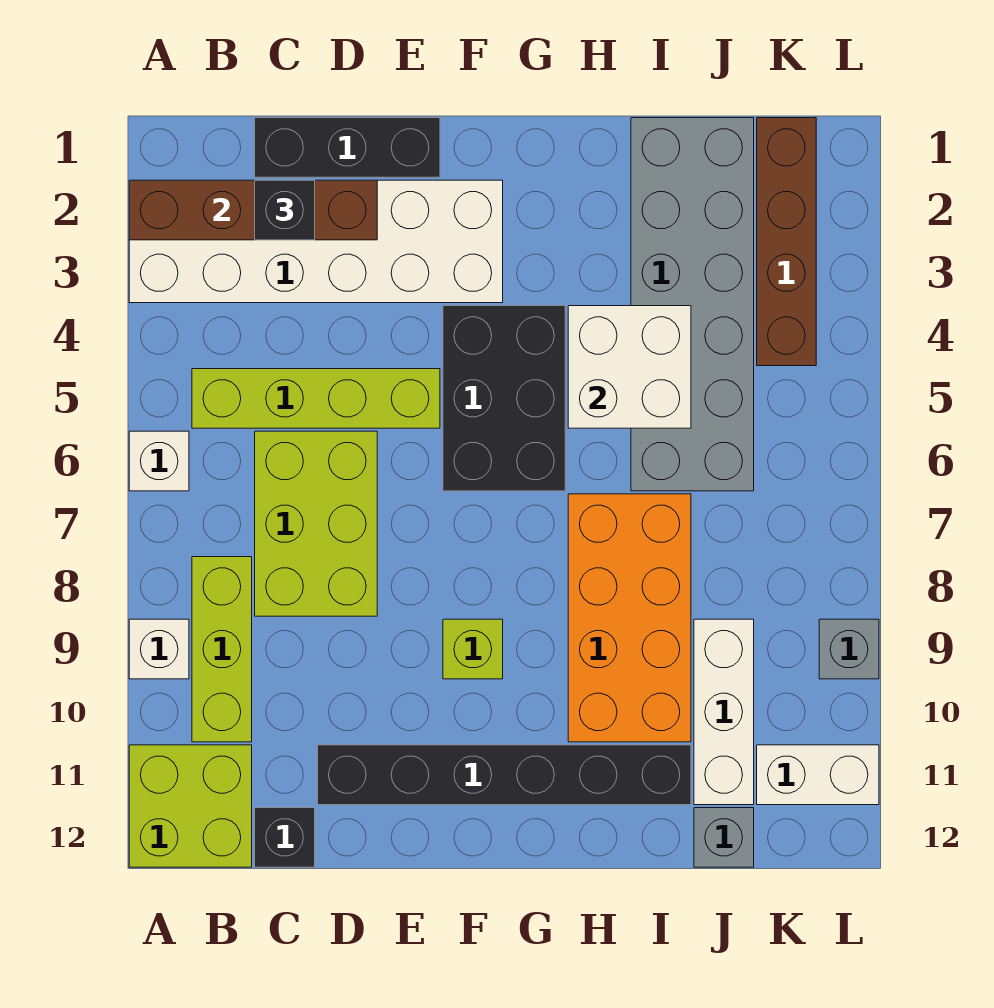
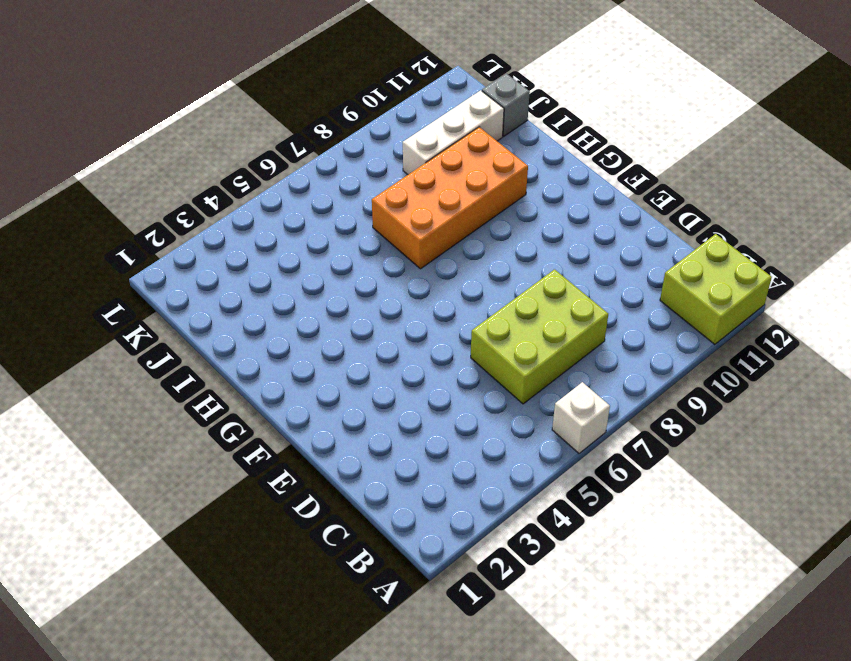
none -> white 2x6 brick [129,180,503,303]
none -> white 1x1 brick [129,619,189,679]
none -> lime 1x4 brick [192,369,440,428]

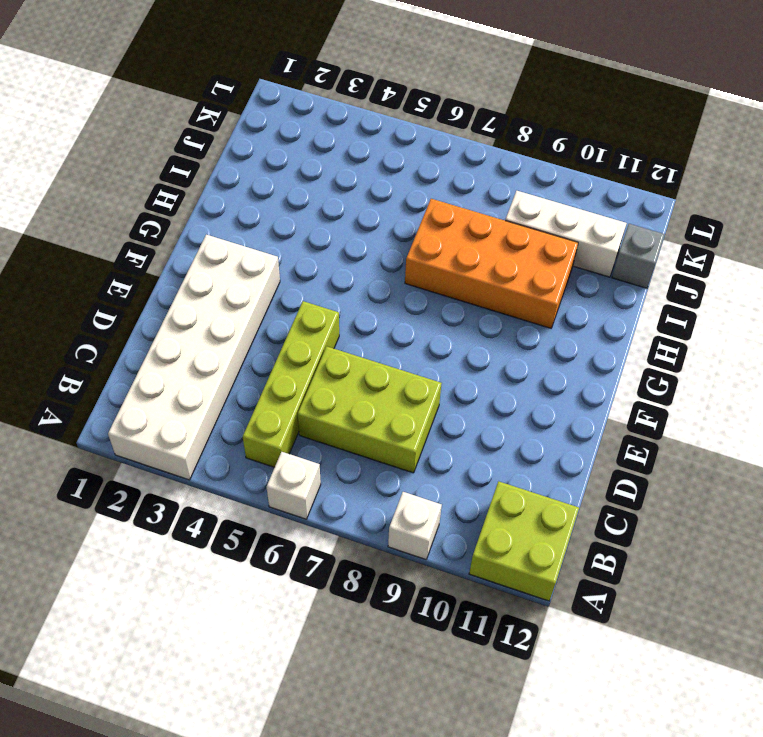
none -> lime 1x3 brick [192,557,252,742]
none -> black 1x3 brick [255,118,440,177]
none -> black 1x1 brick [255,808,315,867]

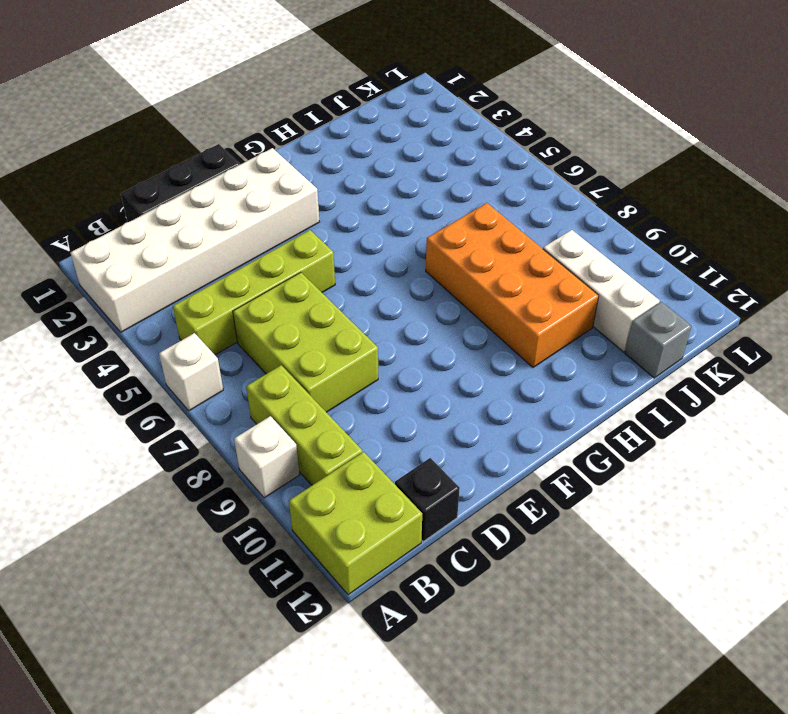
none -> black 1x6 brick [318,745,691,805]
none -> black 2x3 brick [443,306,565,491]
none -> lime 1x1 brick [443,619,503,679]

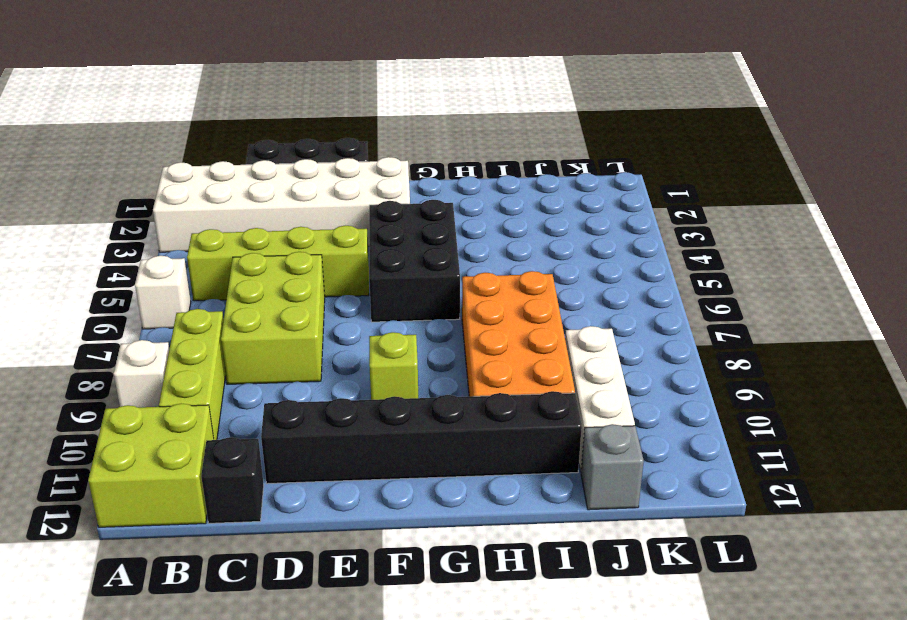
none -> grey 2x6 brick [631,118,754,491]
none -> brown 1x4 brick [757,118,816,366]
none -> white 1x2 brick [757,745,879,805]

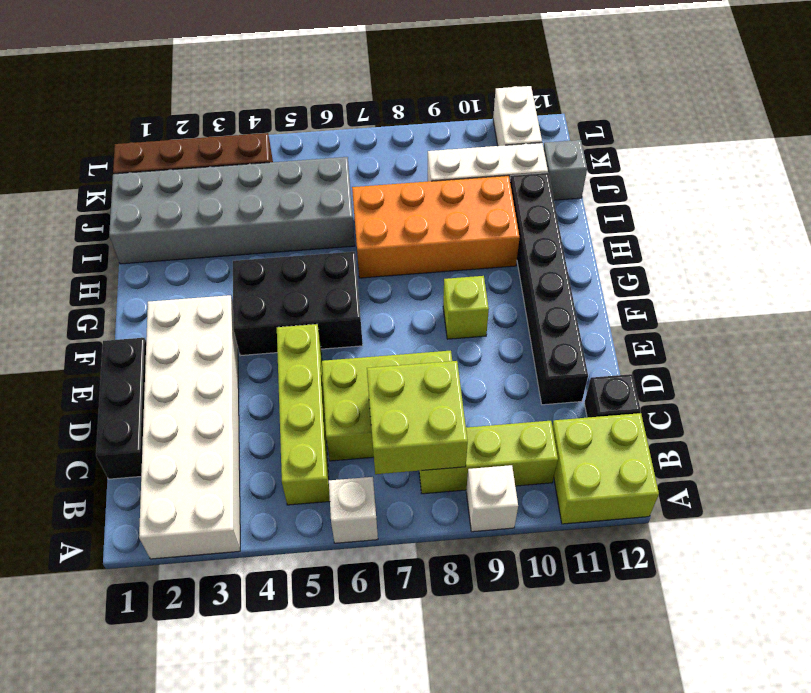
lime 2x2 brick [367,361,468,474] -> none
none -> grey 1x1 brick [819,619,879,679]
none -> brown 1x4 brick [129,180,377,240]
none -> white 2x2 brick [568,306,691,428]

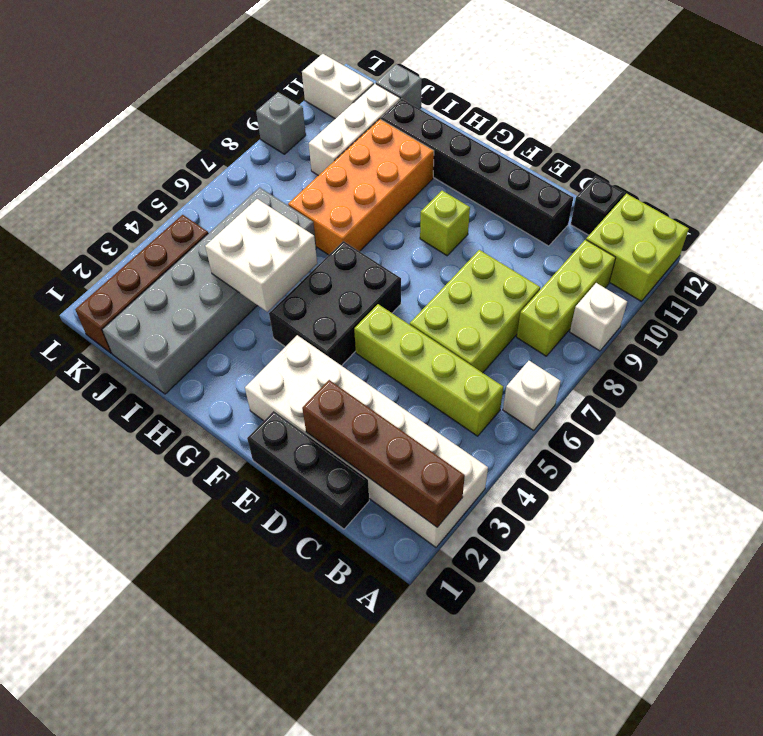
none -> black 1x1 brick [255,180,315,240]

